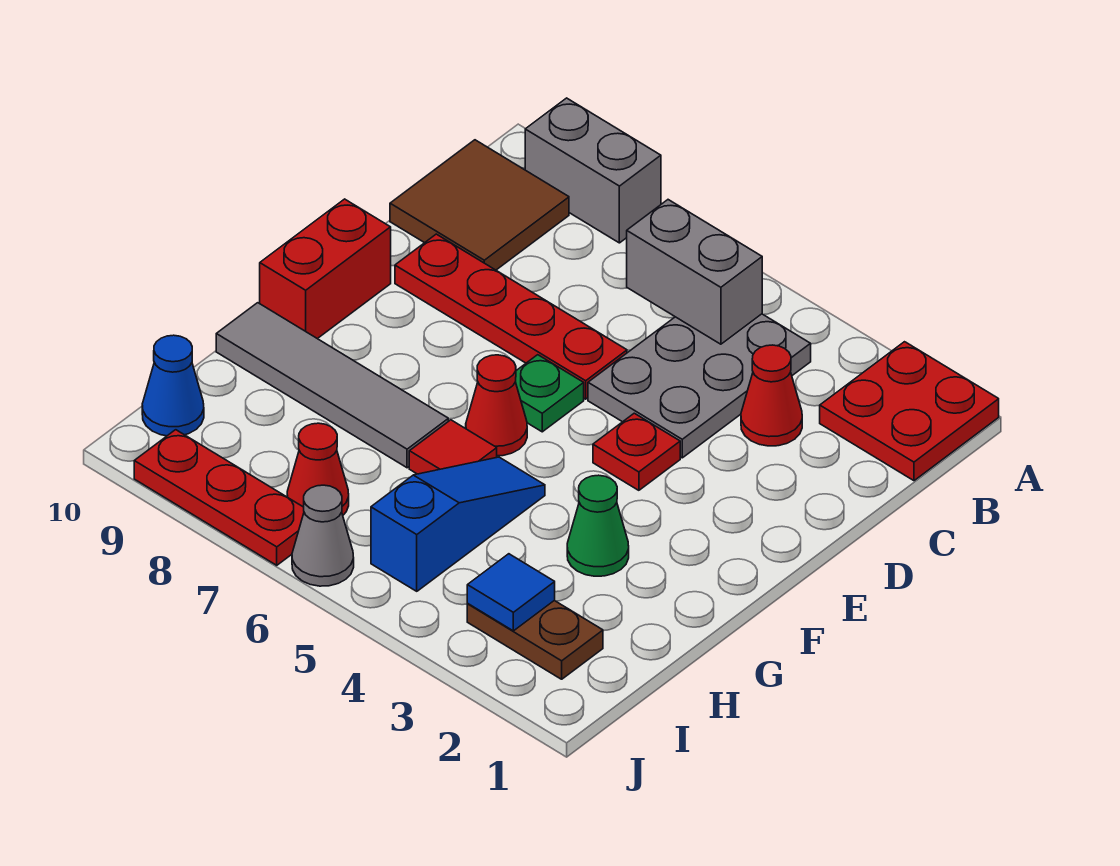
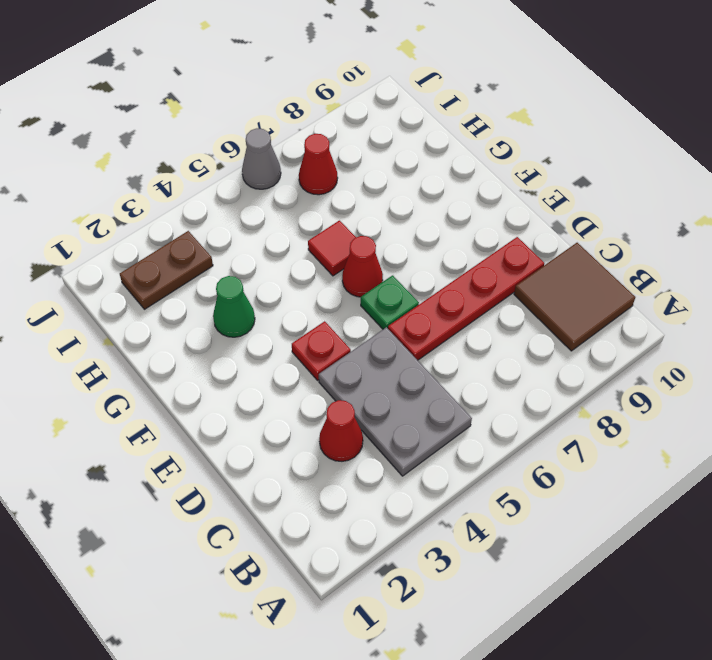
none -> red 2x2 plate [820,342,999,481]
none -> grey 1x2 brick [525,98,661,243]
none -> red 1x2 brick [260,199,391,339]

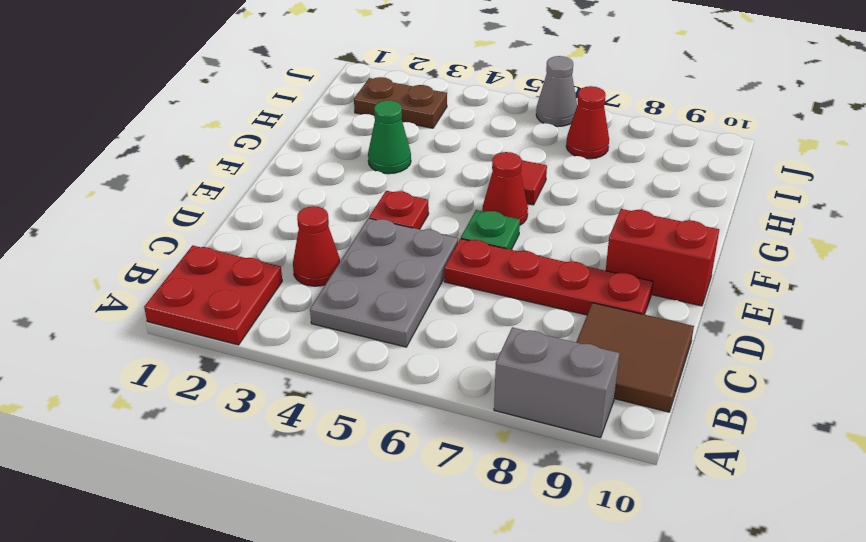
red 1x2 brick [606,209,719,306] -> red 1x2 brick turned to [260,199,391,339]
none -> blue 1x3 slope [371,457,545,591]
none -> grey 1x4 tile [216,303,448,468]
none -> blue 1x1 cone [142,335,204,436]

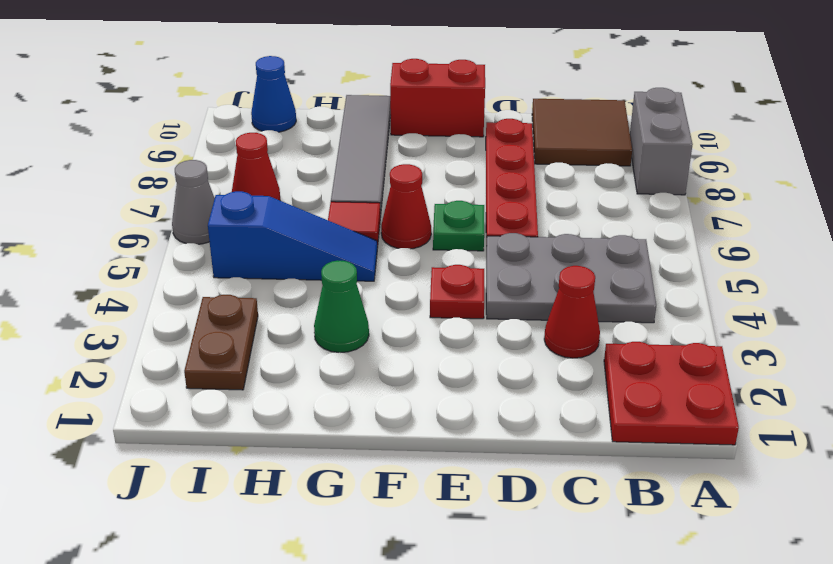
none -> red 1x3 plate [134,430,304,565]
none -> grey 1x2 brick [627,200,762,344]
none -> blue 1x1 tile [467,554,555,631]

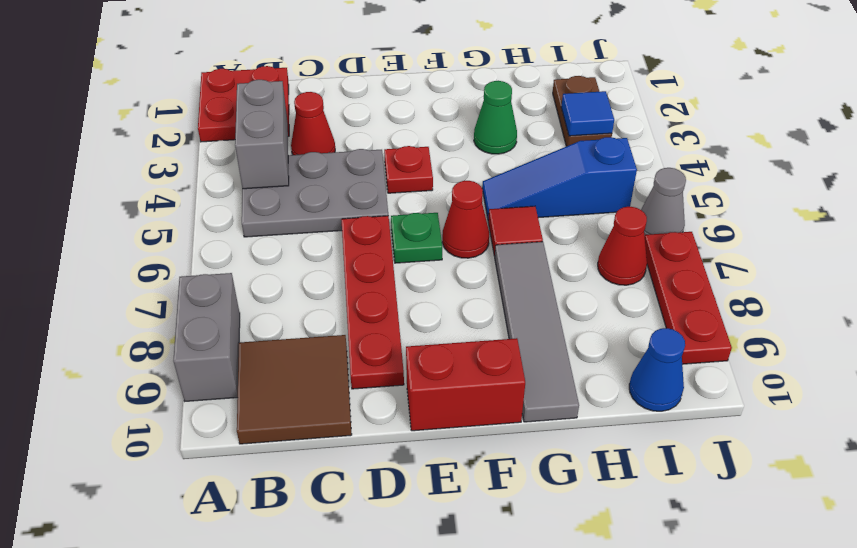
grey 1x2 brick [235,80,289,189] -> grey 1x2 brick moved to [627,200,762,344]

